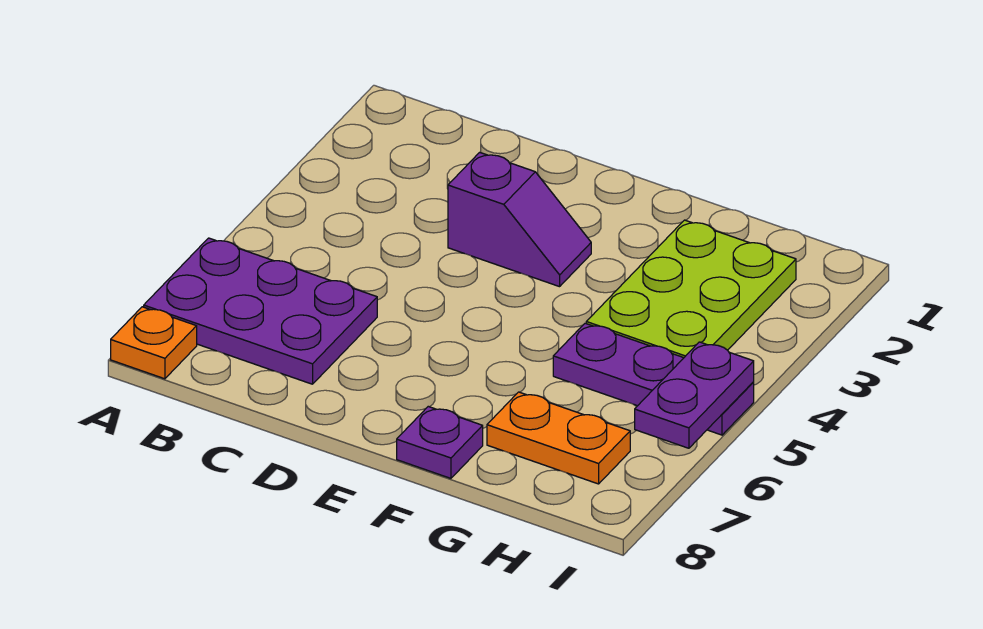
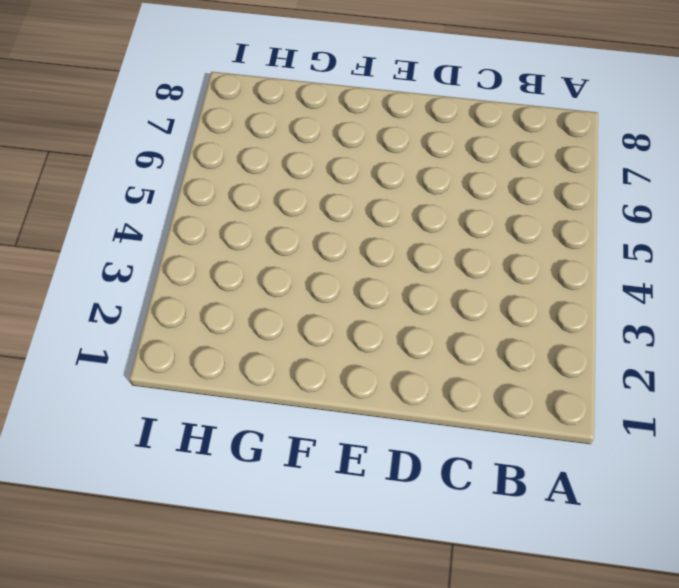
none -> purple 2x3 plate [144,238,377,384]
none -> orange 1x1 plate [111,307,197,379]

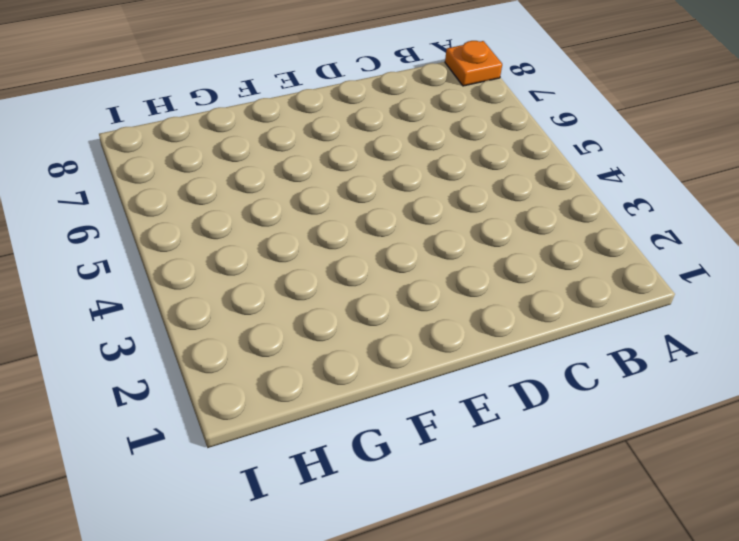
none -> purple 2x3 plate [144,238,377,384]
none -> purple 1x2 slope [448,152,591,287]

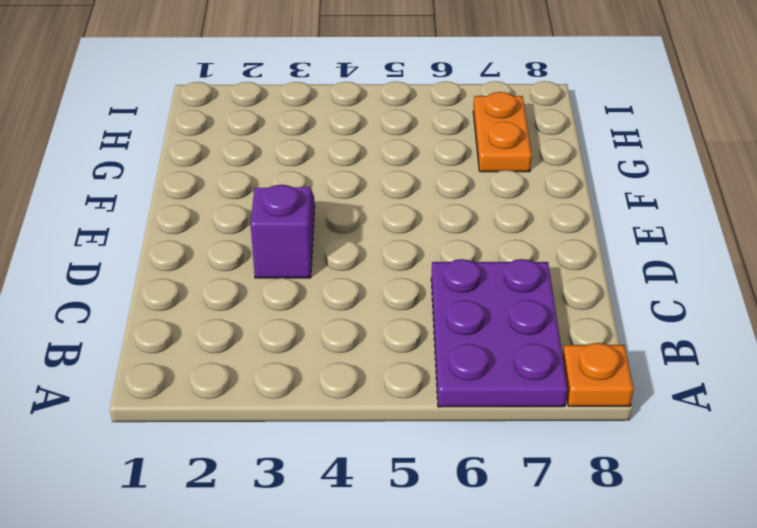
none -> purple 1x1 plate [397,407,483,478]
none -> lime 2x3 plate [586,220,796,358]

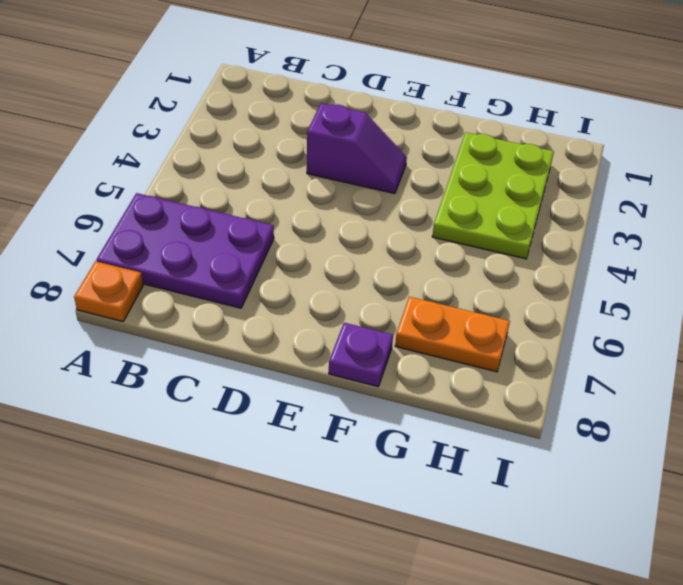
none -> purple 1x3 plate [553,323,754,435]
none -> purple 1x2 plate [635,342,754,448]

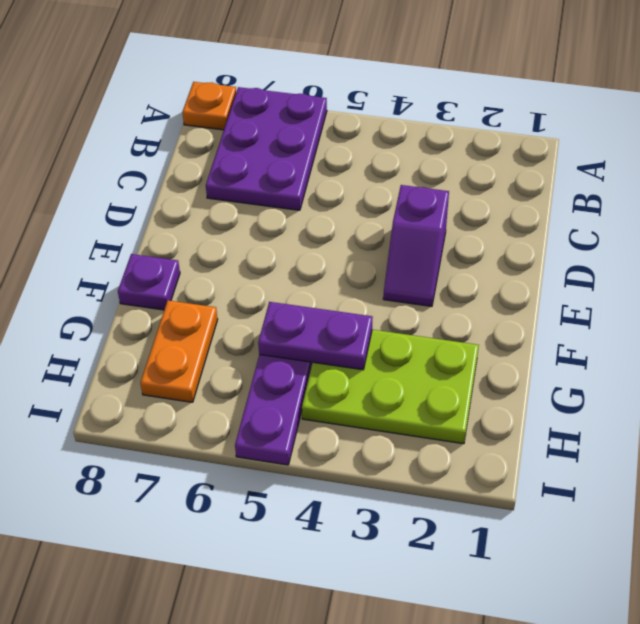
purple 1x2 plate [258,302,373,370] -> purple 1x2 plate moved to [635,342,754,448]

